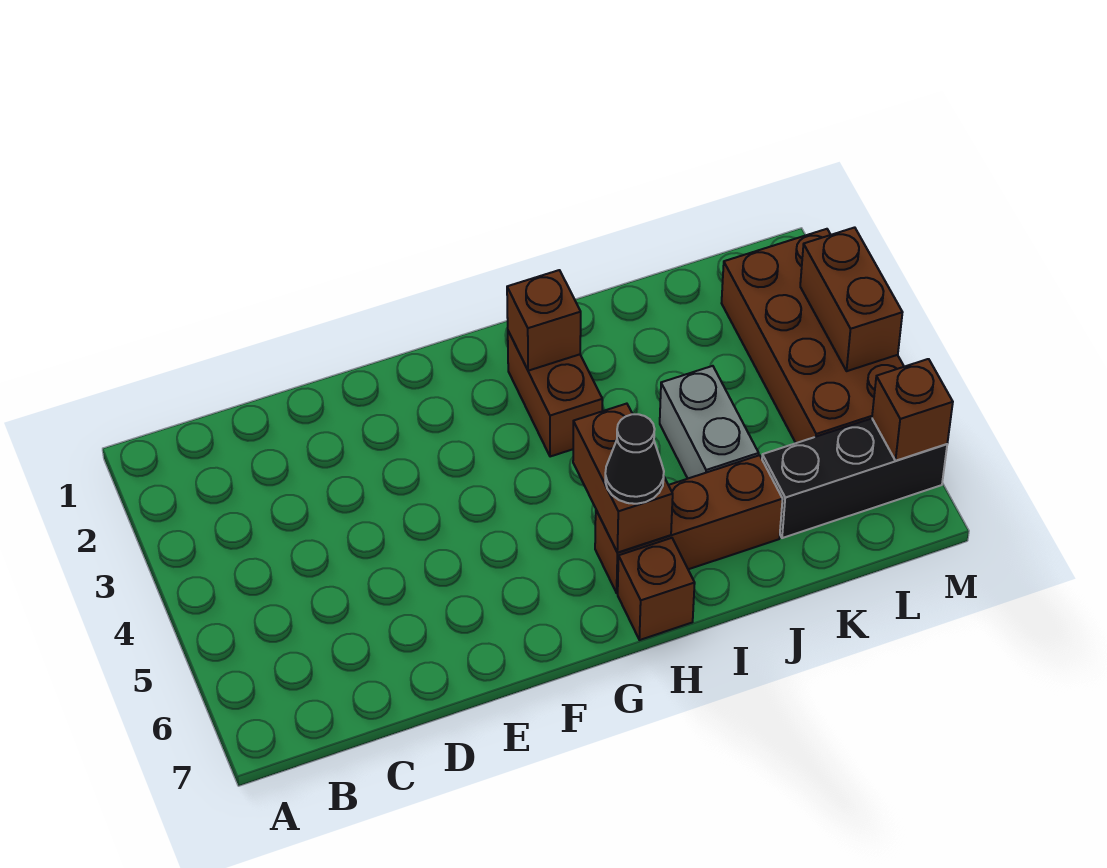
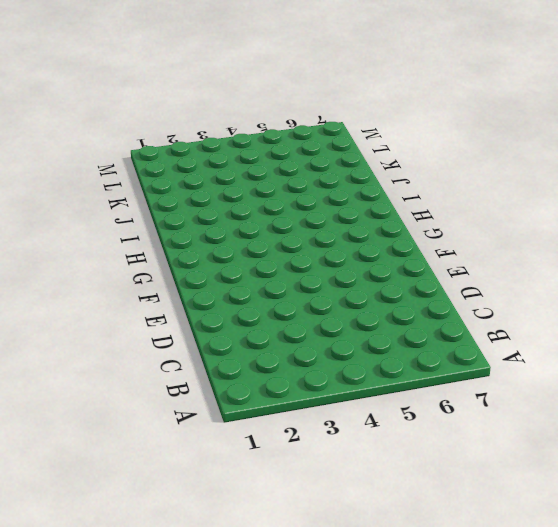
none -> brown 1x2 brick [508,331,602,457]
none -> brown 1x3 brick [595,455,783,593]

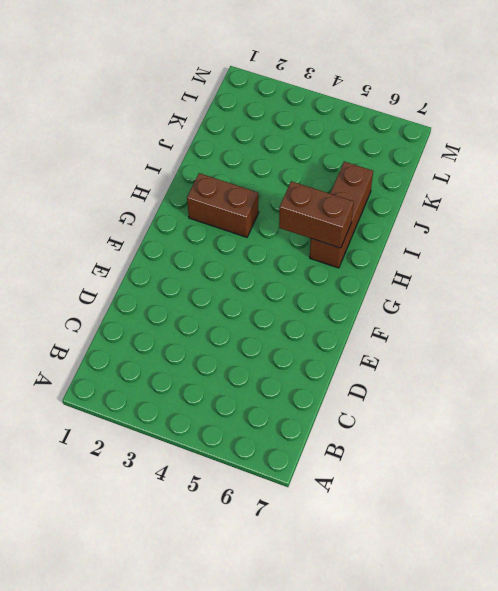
none -> brown 1x1 brick [618,538,695,640]
none -> grey 1x2 brick [660,366,759,478]

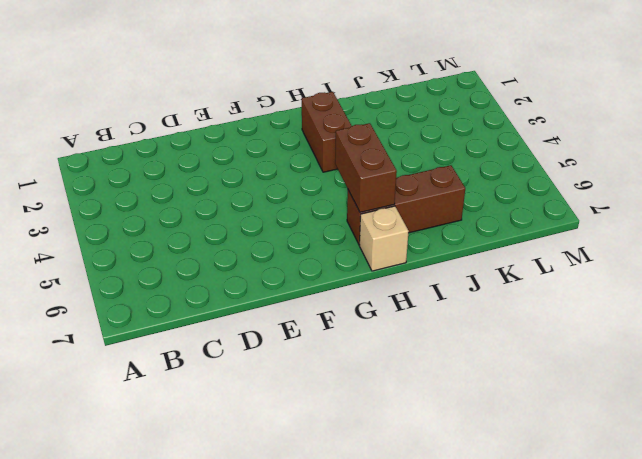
tan 1x1 brick [359,206,409,271] -> brown 1x1 brick [618,538,695,640]
none -> grey 1x2 brick [660,366,759,478]
none -> black 1x3 brick [762,419,947,538]

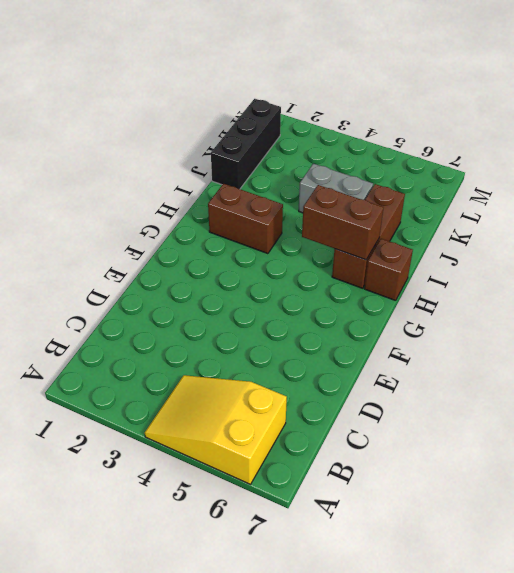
yellow 2x3 slope [145,375,287,484] -> none
black 1x3 brick [211,99,281,189] -> black 1x3 brick moved to [762,419,947,538]
none -> brown 2x4 brick [722,229,904,443]
none -> brown 1x1 brick [507,270,581,371]

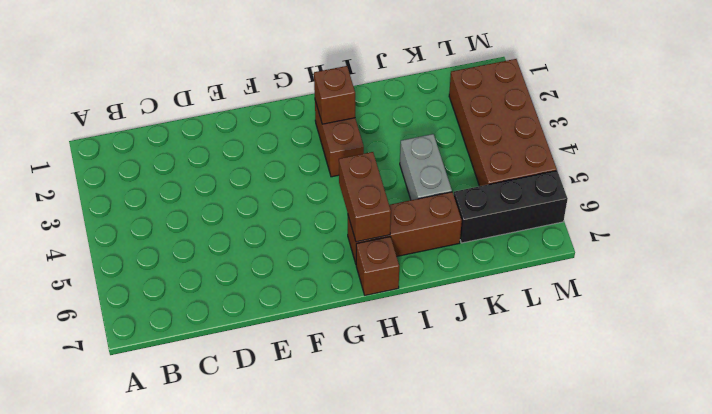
none -> brown 1x2 brick [800,227,902,371]
none -> brown 1x1 brick [872,359,953,461]

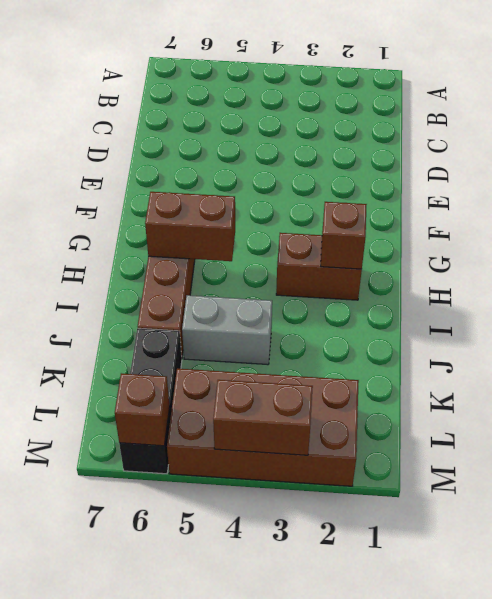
none -> brown 1x1 brick [618,538,695,640]
none -> black 1x1 cone [605,414,664,504]

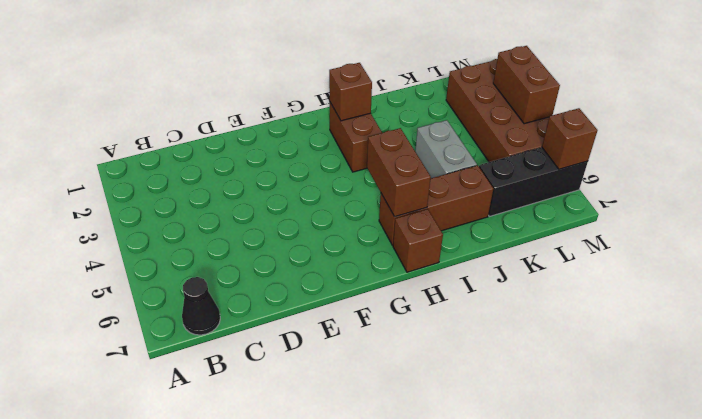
black 1x1 cone [182,277,220,335] -> black 1x1 cone moved to [605,414,664,504]

